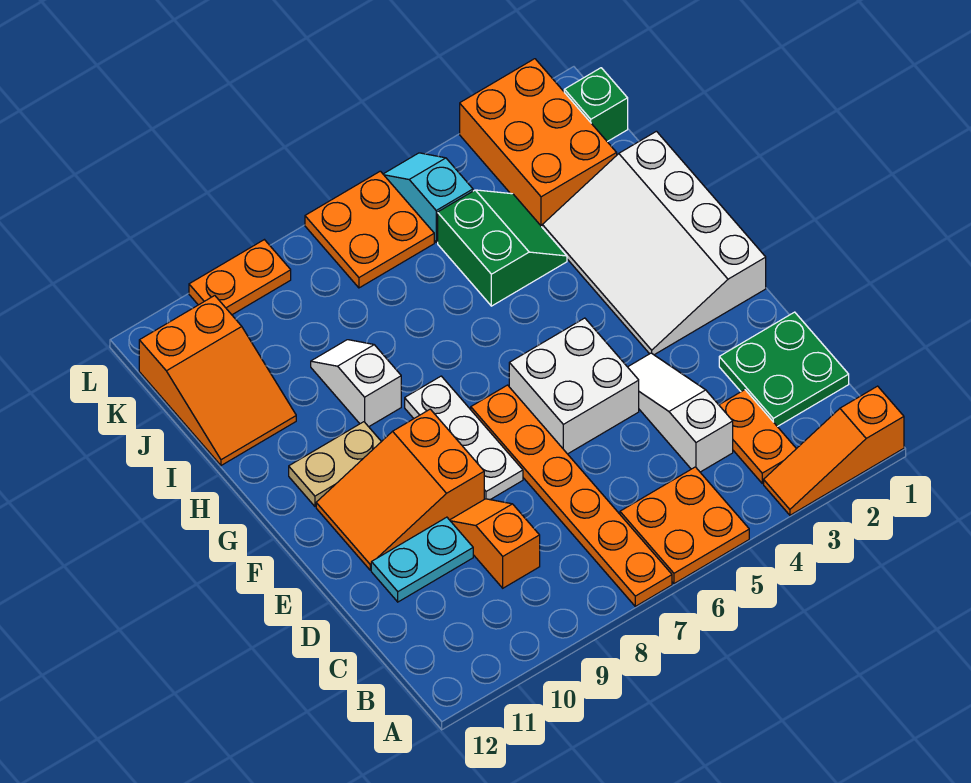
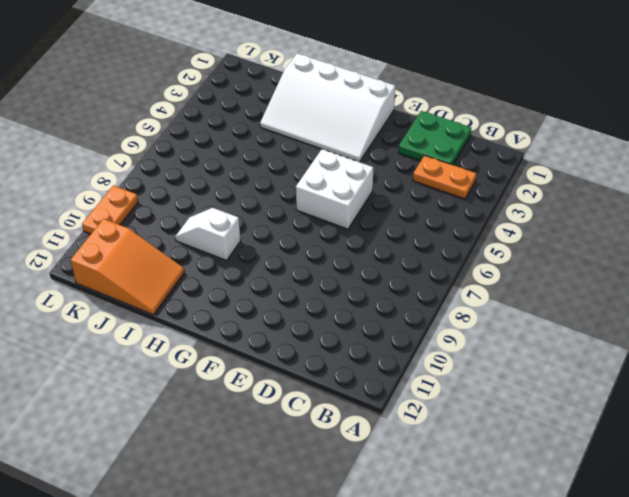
none -> orange 1x3 slope [764,386,904,515]
none -> orange 2x2 plate [620,467,749,584]
none -> orange 1x6 plate [471,385,672,606]

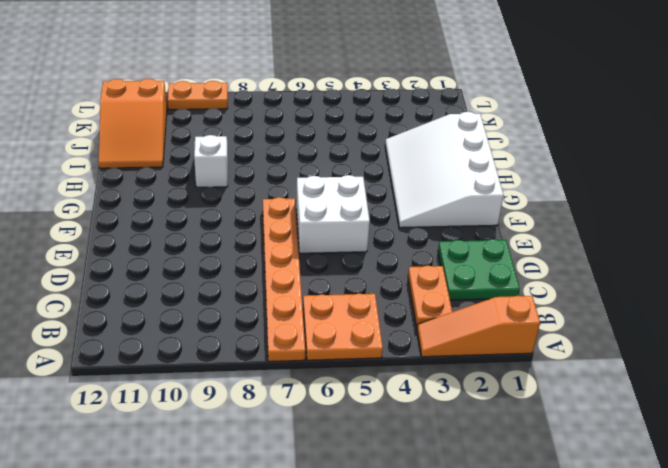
none -> white 1x3 slope [628,353,733,472]
none -> orange 1x2 slope [450,499,540,588]
none -> cyan 1x2 plate [371,517,473,602]

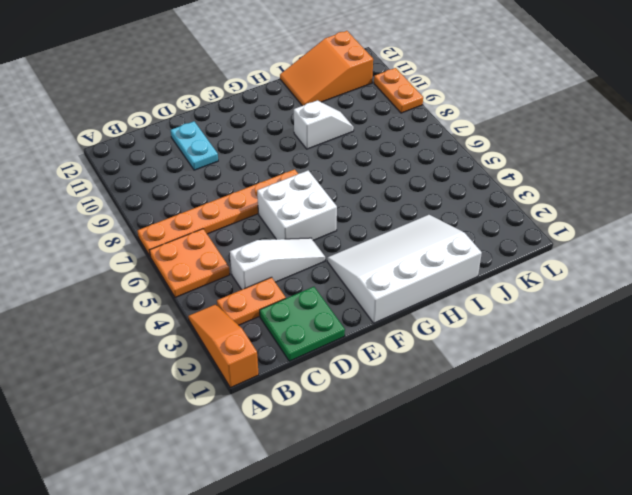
none -> orange 1x2 slope [450,499,540,588]
none -> white 1x3 plate [405,376,523,500]
none -> orange 2x3 slope [316,409,484,570]

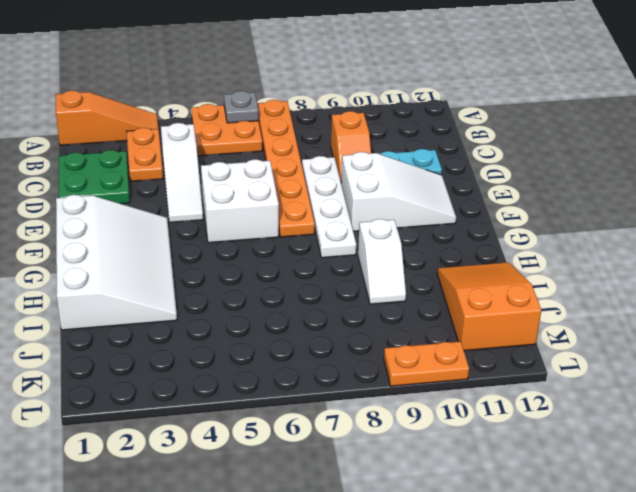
grey 1x1 plate [224,91,259,123] -> none
white 1x4 plate [302,156,356,258] -> white 1x3 plate [405,376,523,500]
white 2x3 slope [341,152,456,231] -> orange 2x3 slope [316,409,484,570]
none -> tan 1x2 plate [289,422,381,506]
none -> green 2x2 slope [438,190,567,306]
none -> orange 2x3 brick [460,59,617,227]

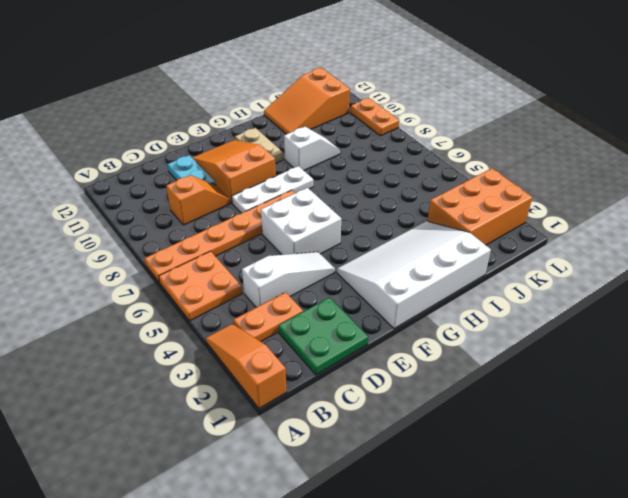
none -> green 2x2 slope [438,190,567,306]
none -> green 1x1 brick [564,68,628,142]
none -> cyan 1x2 slope [383,153,473,242]

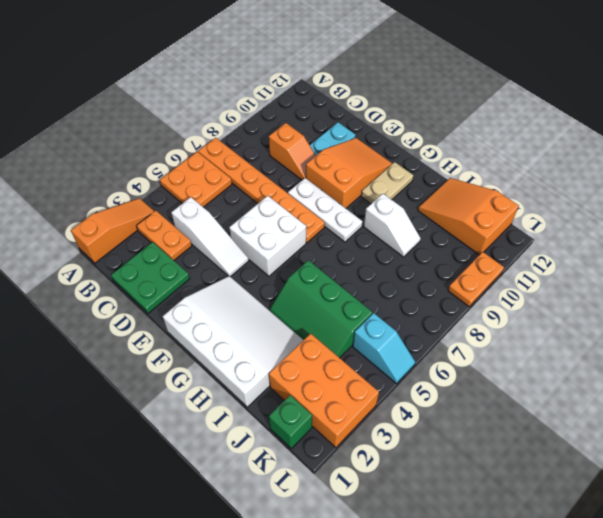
green 2x3 slope [270,260,373,358] -> green 2x2 slope [438,190,567,306]
none -> orange 2x2 plate [305,171,434,288]

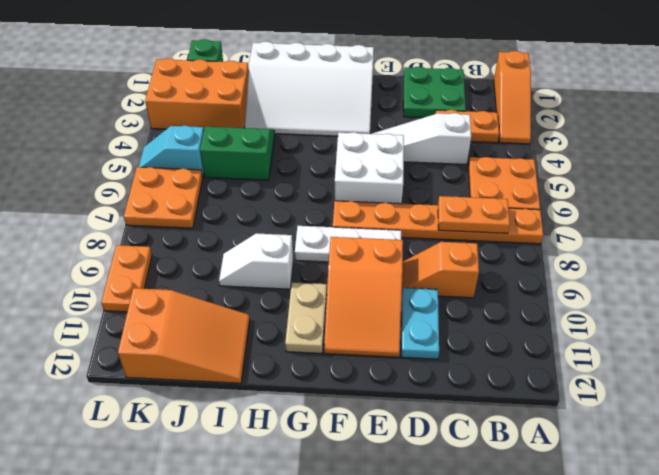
orange 1x2 plate [438,196,510,233] -> none

